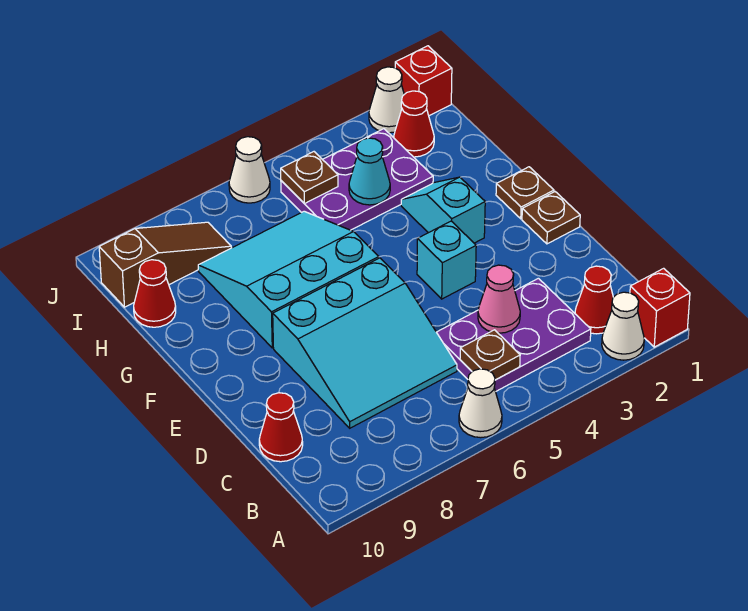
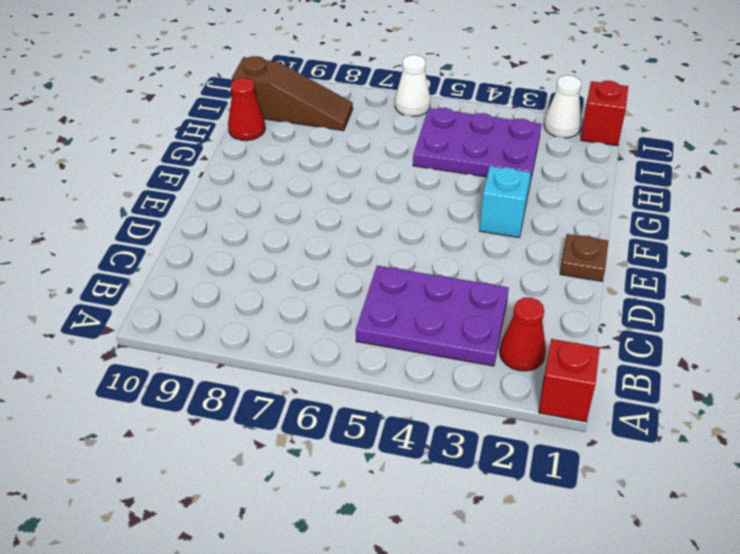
none -> white 1x1 cone [602,292,644,360]
none -> white 1x1 cone [459,369,502,438]
none -> cyan 3x3 slope [273,258,457,428]

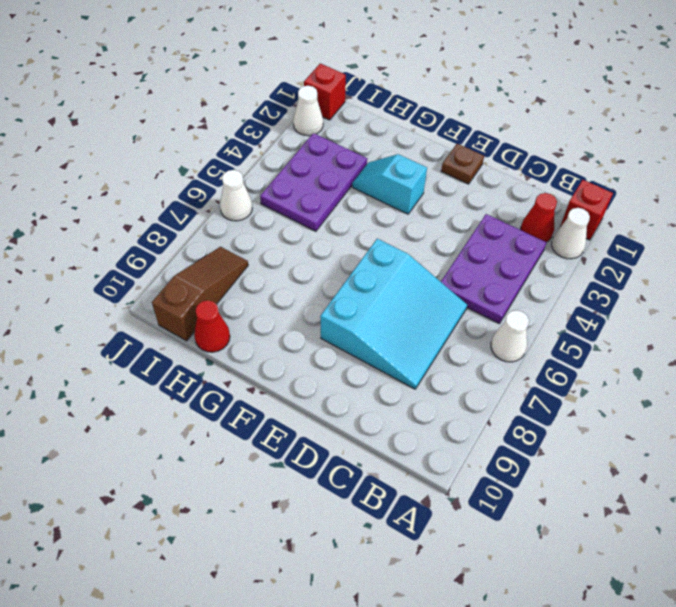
none -> red 1x1 cone [259,393,303,462]
none -> cyan 1x1 brick [417,221,476,299]
none -> brown 1x1 plate [496,167,554,219]

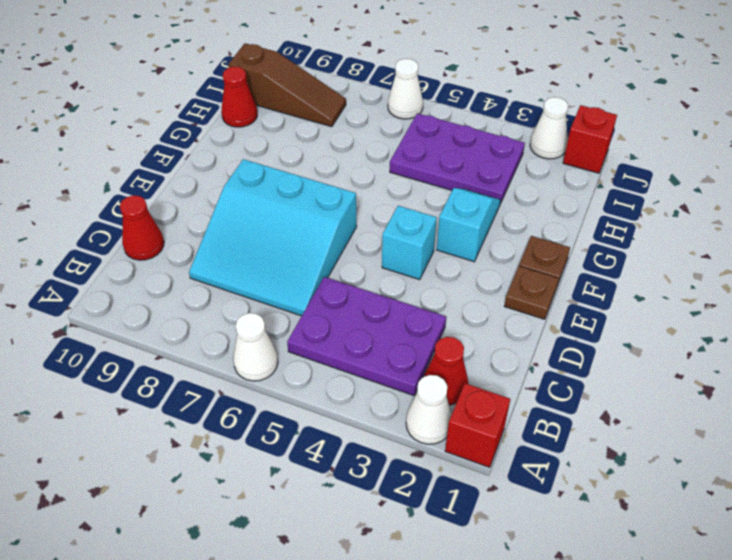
none -> cyan 3x3 slope [198,211,379,348]
none -> red 1x1 cone [394,91,434,157]
none -> brown 1x1 plate [460,330,520,380]

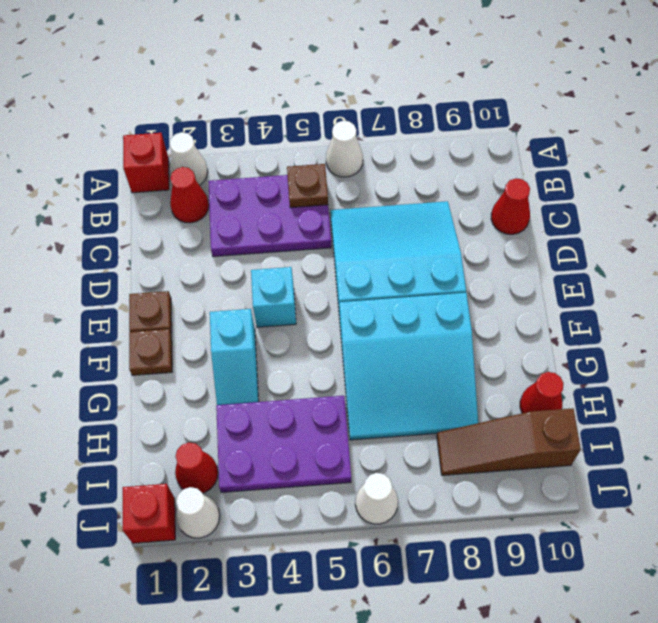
none -> pink 1x1 cone [478,265,520,333]
none -> cyan 1x1 cone [349,138,390,205]
none -> brown 1x1 plate [281,152,338,204]

